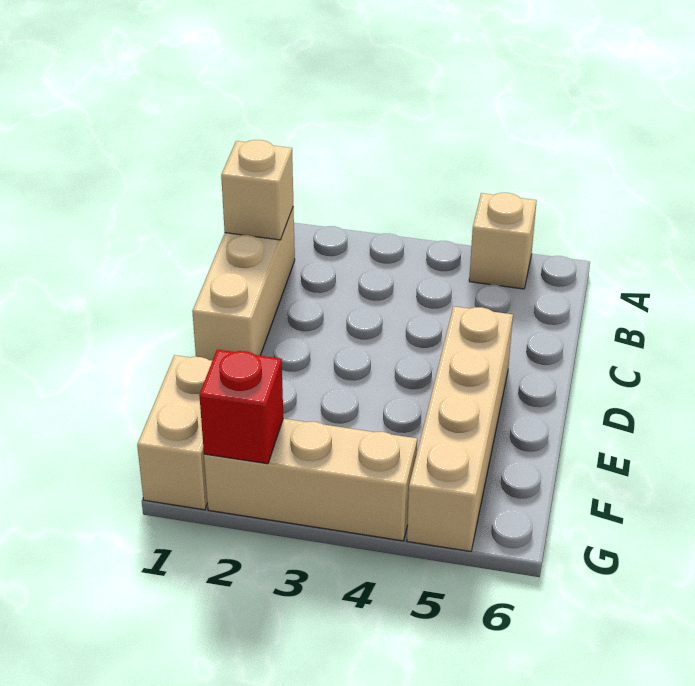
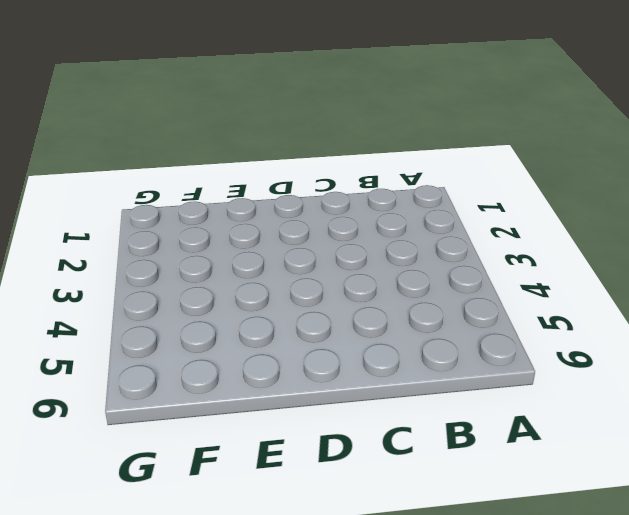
none -> tan 1x1 brick [469,193,537,289]
none -> tan 1x3 brick [192,206,295,361]

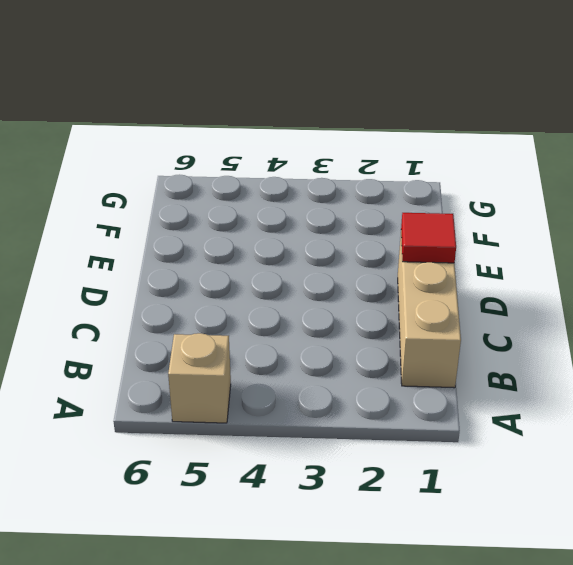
red 1x1 tile [401,213,456,263] -> none
none -> tan 1x4 brick [407,306,513,551]
none -> tan 1x2 brick [137,355,212,510]

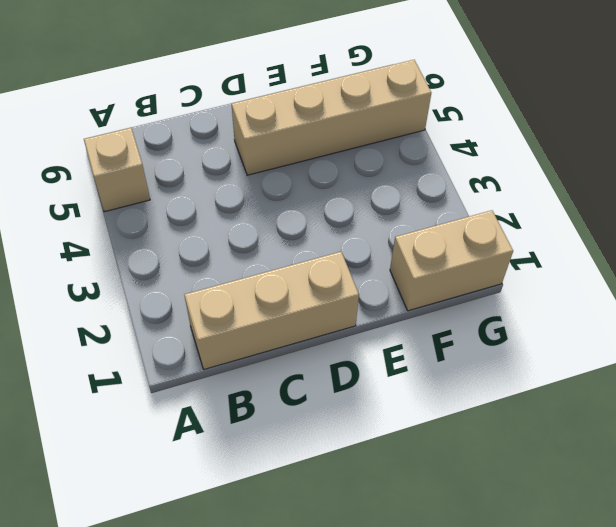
none -> tan 1x3 brick [204,419,417,541]
none -> tan 1x1 brick [221,140,293,240]

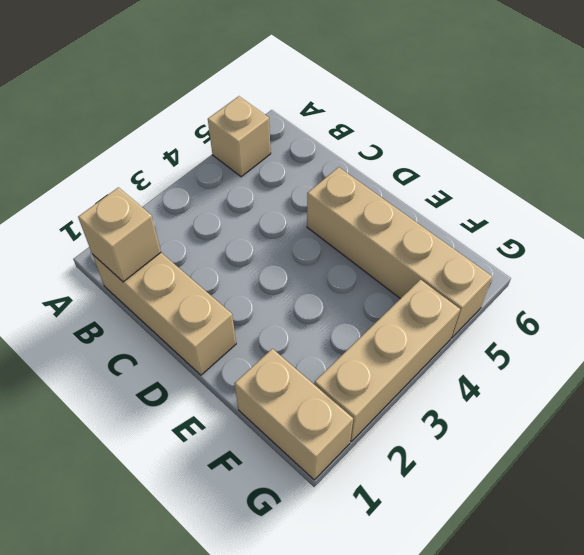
none -> red 1x1 brick [199,350,283,464]

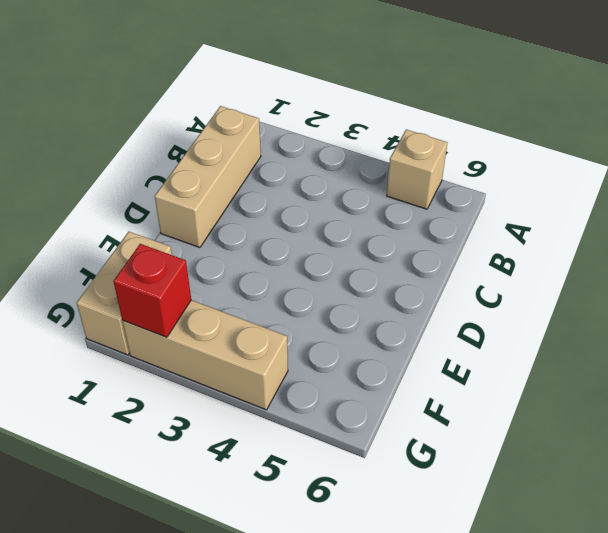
none -> tan 1x4 brick [407,306,513,551]
none -> tan 1x1 brick [221,140,293,240]

